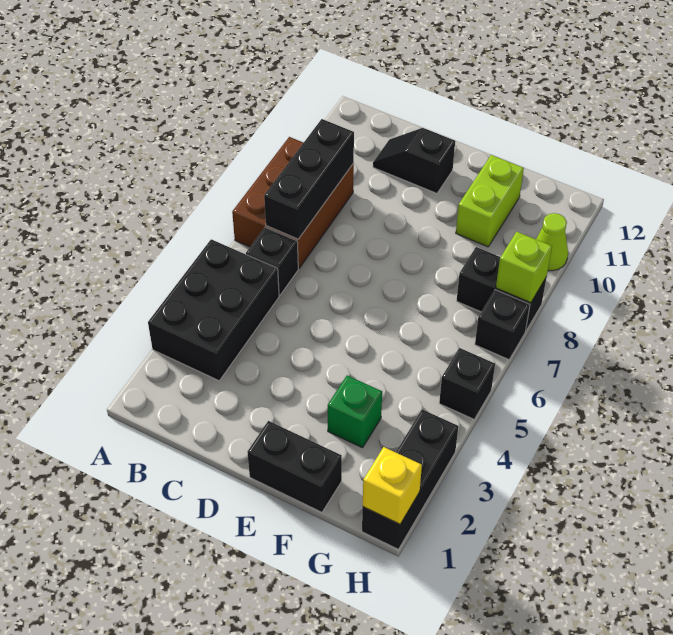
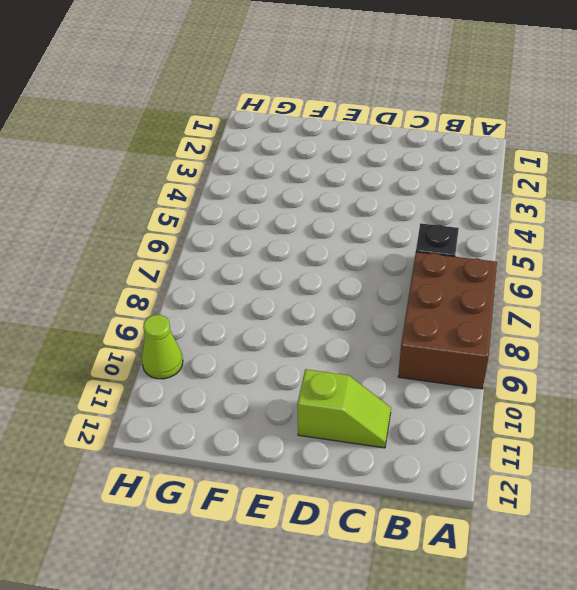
lime 1x2 slope [297,369,391,448] -> black 1x2 slope [373,128,455,193]
none -> black 2x3 brick [148,239,279,381]
none -> black 1x2 brick [247,421,342,512]
none -> green 1x1 brick [328,376,382,448]

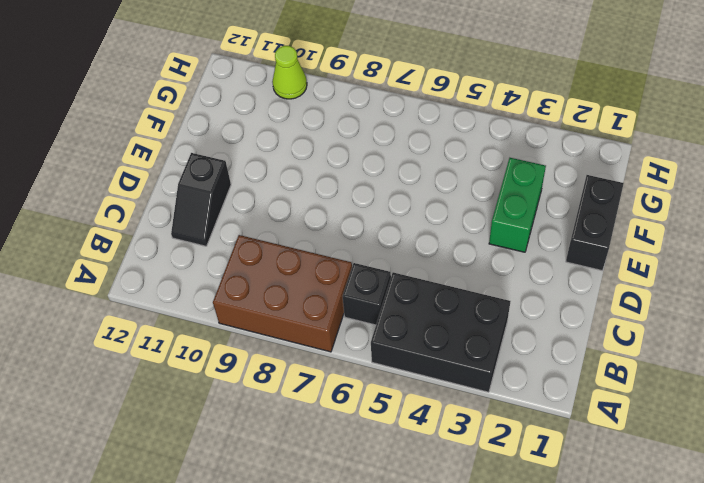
green 1x2 brick [489,158,546,252] -> green 1x1 brick [328,376,382,448]
none -> lime 1x2 brick [456,155,524,247]
none -> black 1x2 brick [457,247,547,330]
none -> black 1x3 brick [362,409,458,549]

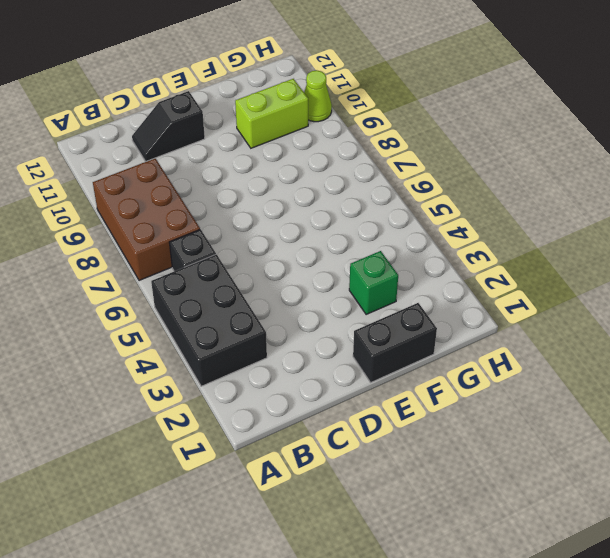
lime 1x2 brick [235,79,308,148] -> lime 1x2 brick turned to [456,155,524,247]
none -> black 1x2 brick [457,247,547,330]
none -> black 1x3 brick [362,409,458,549]
none -> black 1x1 brick [439,348,495,419]

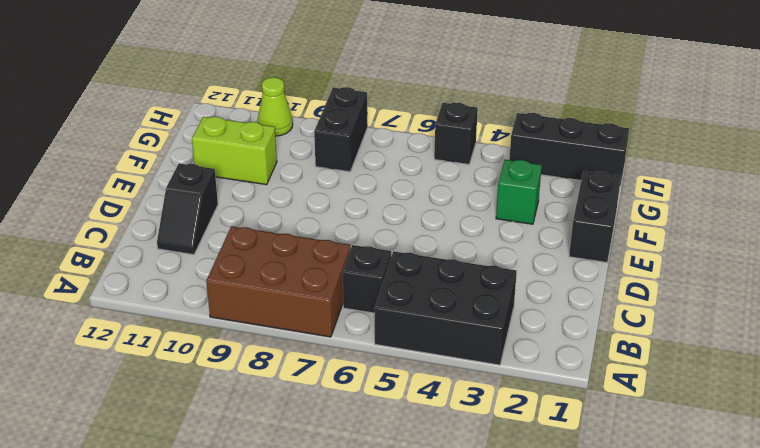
none -> black 1x1 brick [475,290,530,360]
none -> black 1x3 brick [264,119,354,239]
none -> yellow 1x1 brick [363,447,422,524]

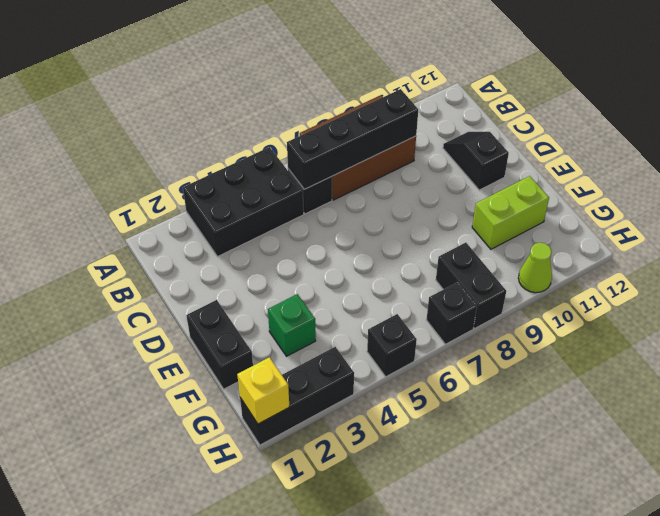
black 1x4 brick [287,89,418,189] -> black 1x3 brick [264,119,354,239]
none -> lime 1x1 brick [496,232,552,303]

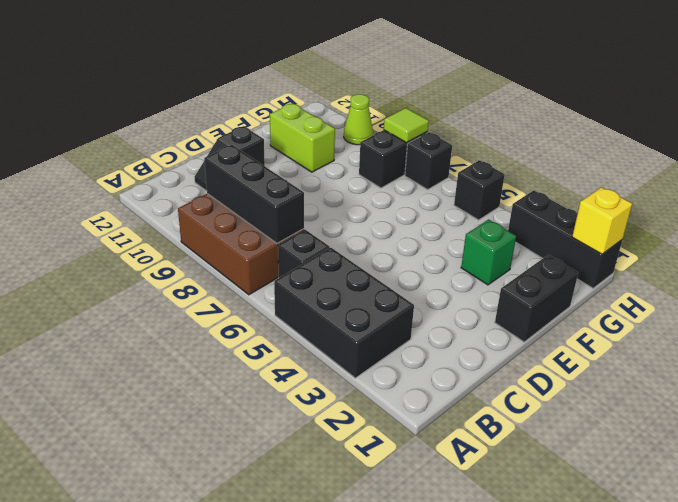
lime 1x1 tile [384,108,429,143] -> lime 1x1 brick [496,232,552,303]

